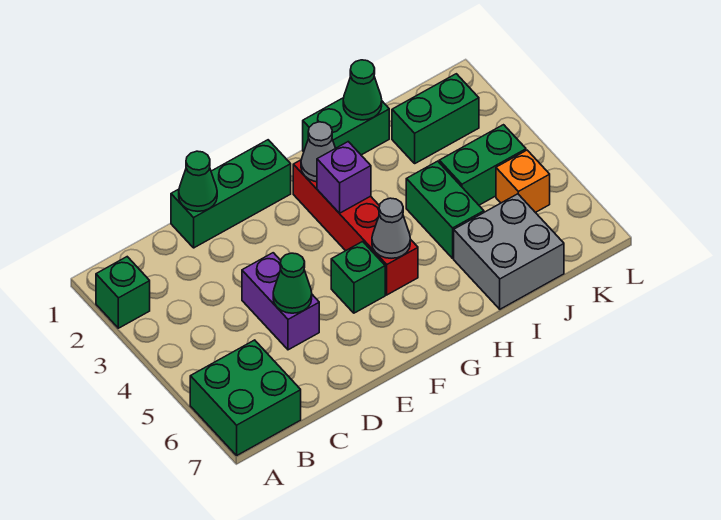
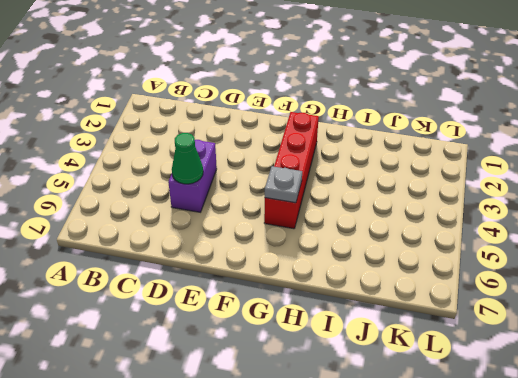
grey 1x1 plate [265,166,302,203] -> grey 1x1 cone [372,198,410,258]
none -> green 1x1 brick [96,257,150,328]
none -> green 2x2 brick [190,340,301,455]
none -> green 1x3 brick [171,140,291,248]

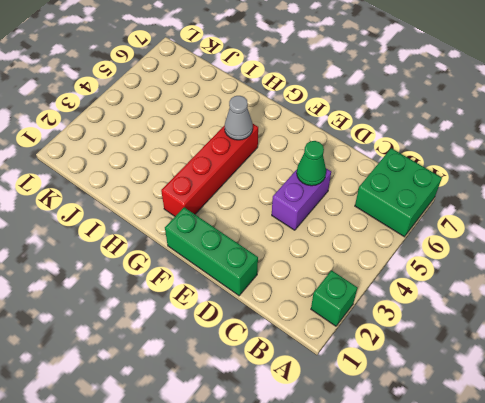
none -> green 1x1 brick [331,242,385,313]
none -> green 1x2 brick [303,98,389,155]
none -> green 1x2 brick [406,161,484,258]

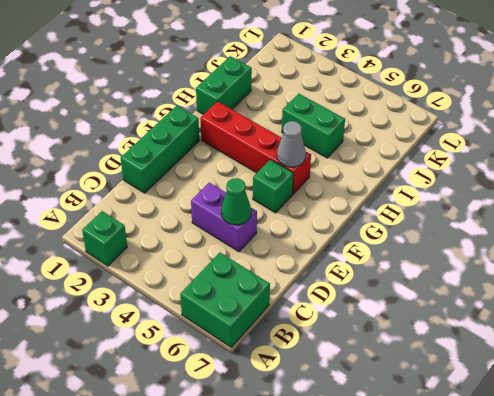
none -> grey 2x2 brick [454,194,564,309]
none -> green 1x2 brick [392,74,479,163]
none -> green 1x2 brick [439,125,526,205]

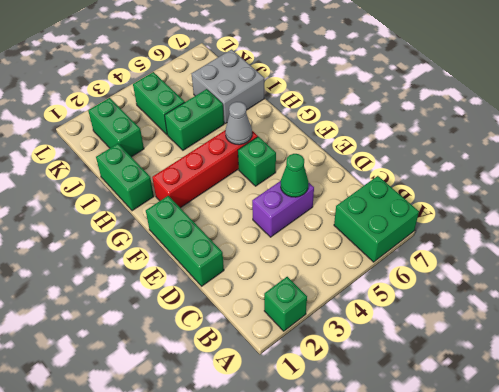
none -> orange 1x1 brick [496,150,550,213]
none -> green 1x1 cone [179,151,217,211]
none -> grey 1x1 cone [301,122,335,182]

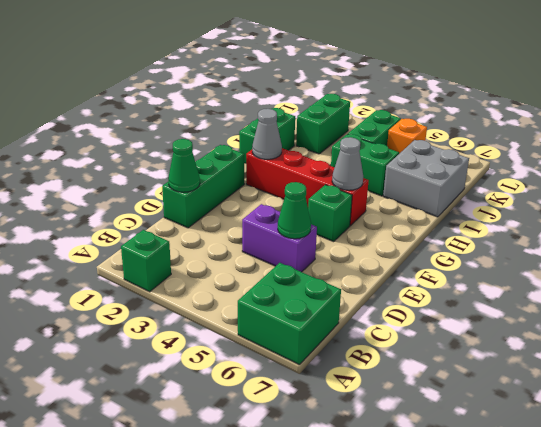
none -> purple 1x1 brick [317,142,371,213]
none -> green 1x1 cone [343,60,382,120]

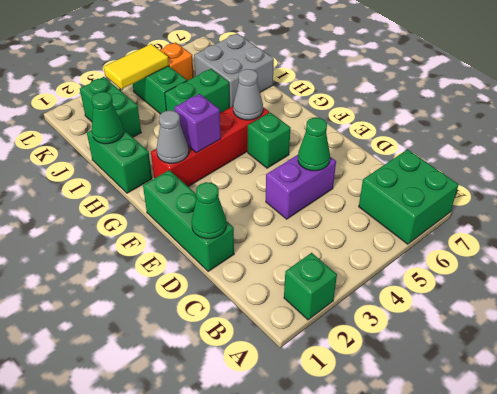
yellow 1x2 tile [104,44,169,89] -> none

